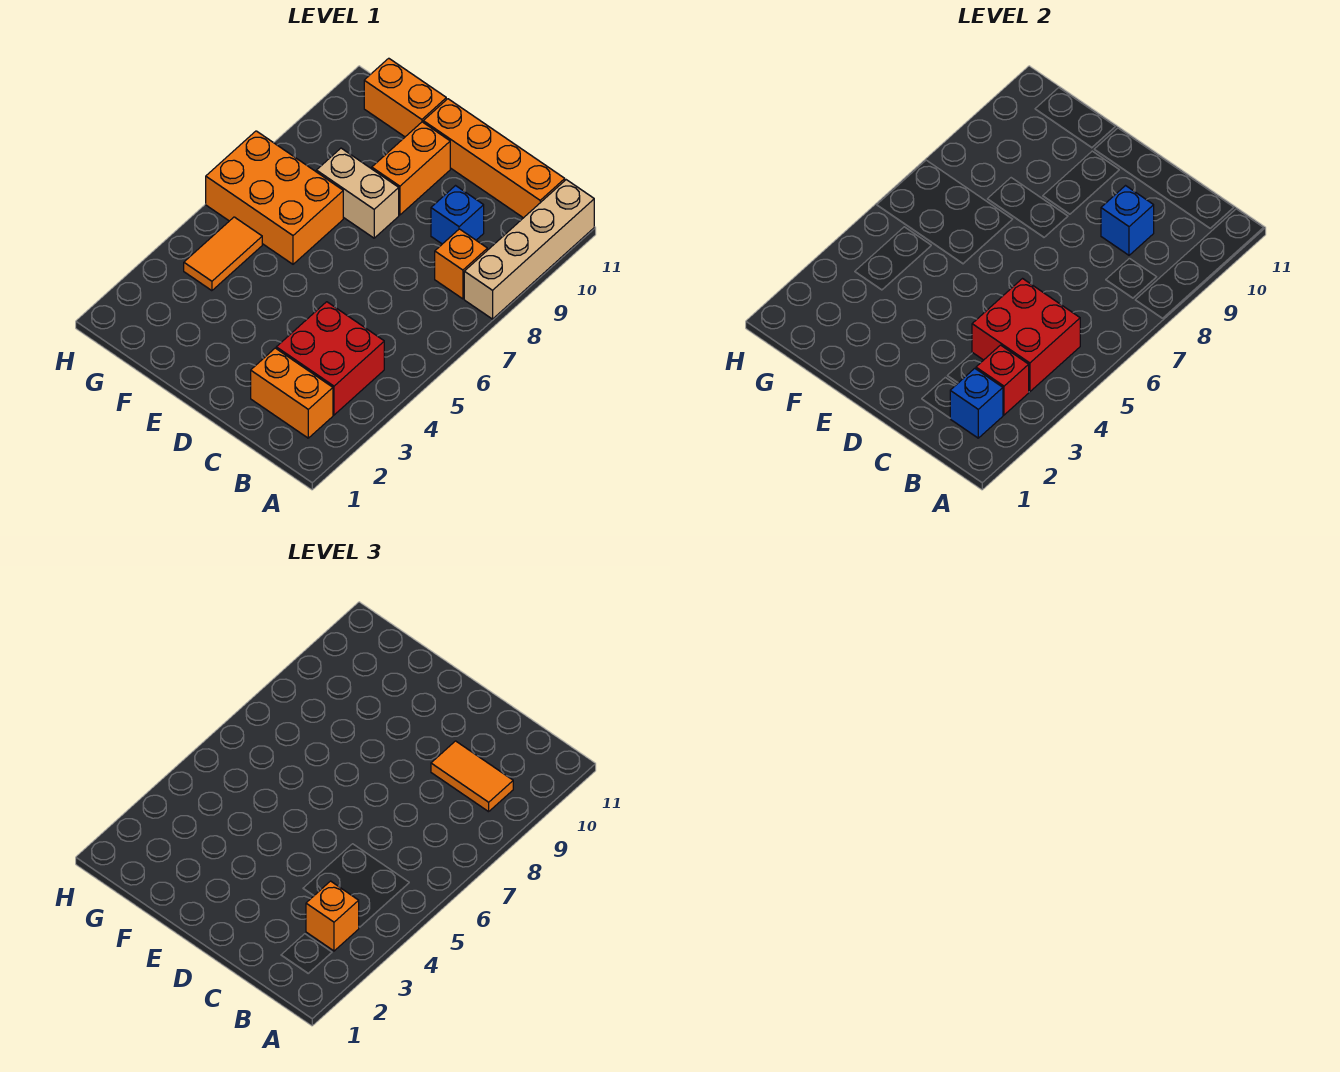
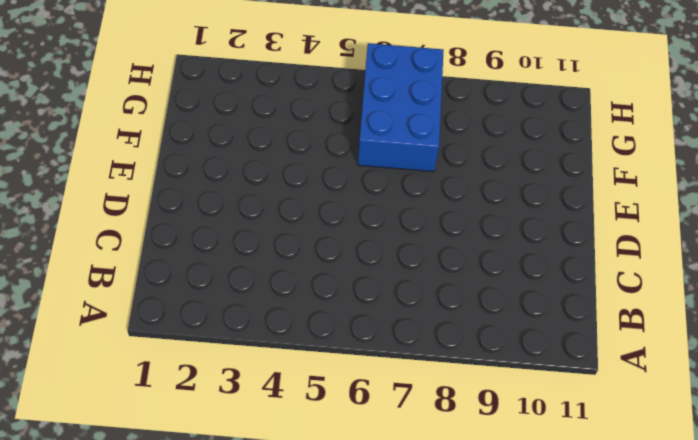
blue 2x3 brick [358,43,444,172] -> orange 2x3 brick [206,131,343,264]
none -> tan 1x4 brick [464,180,594,319]
none -> orange 1x2 brick [251,348,333,438]
none -> red 2x2 brick [276,302,384,415]

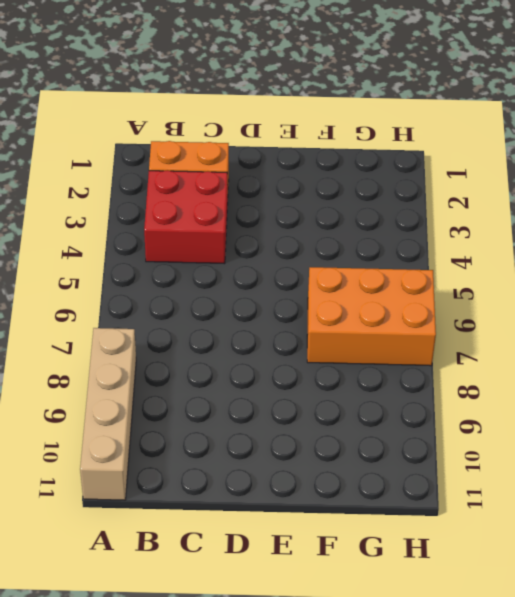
none -> orange 1x1 brick [435,229,487,299]
none -> orange 1x4 brick [423,99,565,218]
none -> blue 1x1 brick [431,186,484,244]

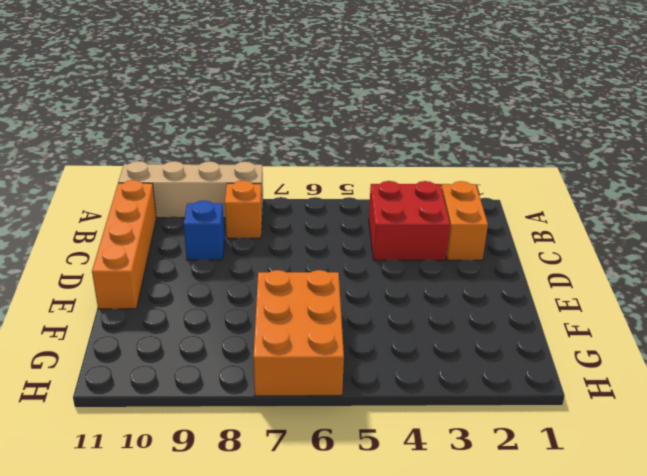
none -> tan 1x2 brick [316,148,399,238]
none -> orange 1x2 brick [372,122,450,215]
none -> orange 1x2 brick [364,58,446,137]

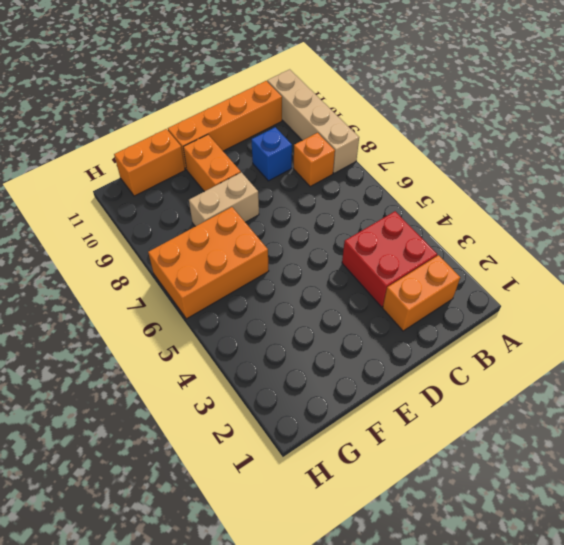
none -> orange 1x2 tile [184,217,262,291]
none -> blue 1x1 brick [950,368,1003,438]
none -> red 1x1 brick [976,345,1029,415]

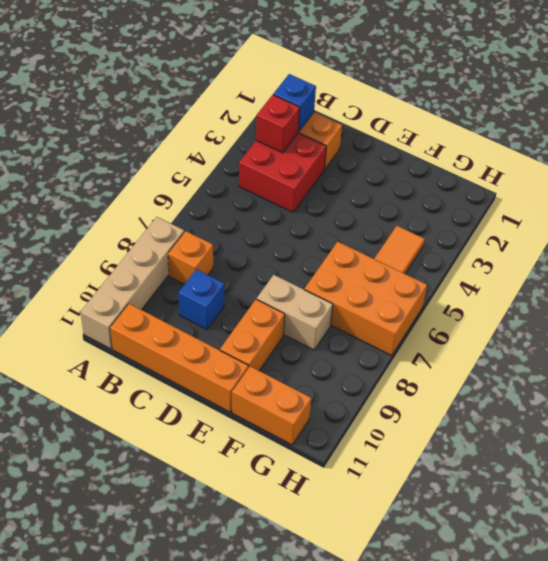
none -> red 2x2 brick [972,279,1080,392]
none -> blue 1x1 brick [1101,186,1154,255]
none -> orange 1x1 brick [306,881,359,951]

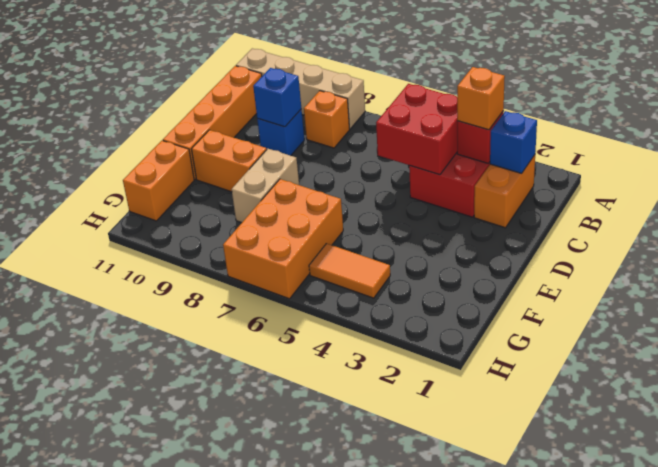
none -> orange 1x2 tile [431,741,513,812]

